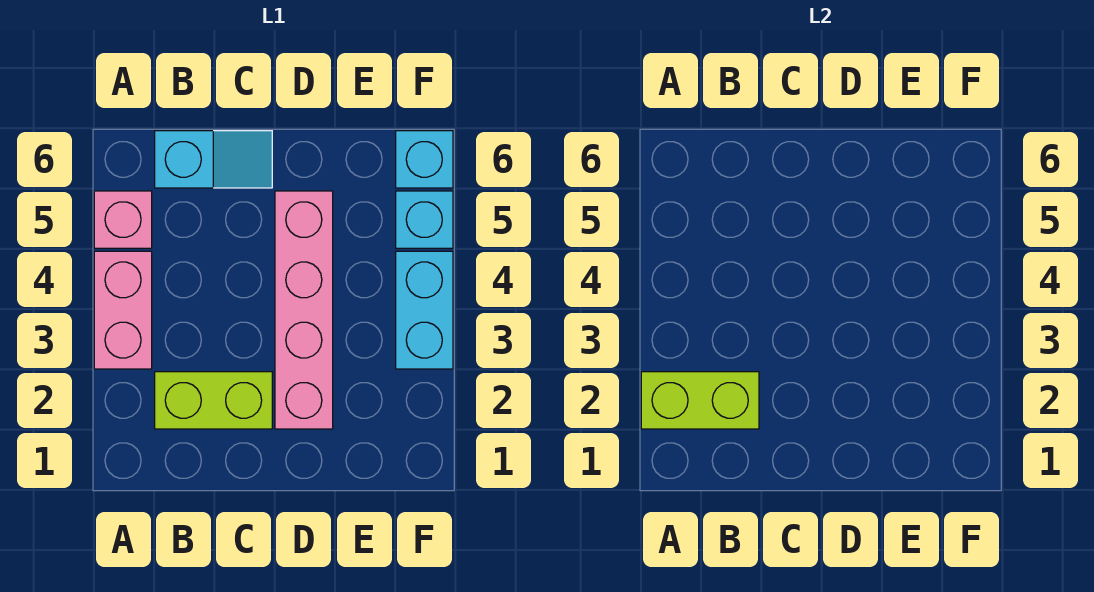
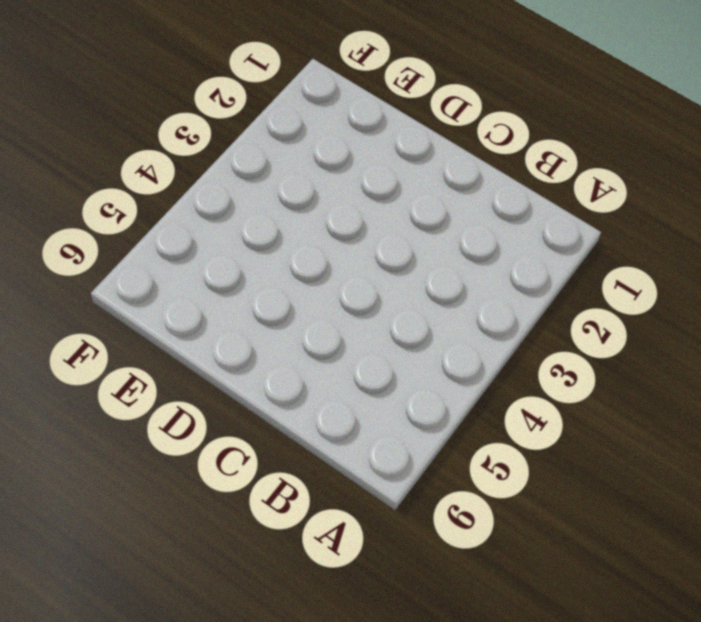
none -> pink 1x2 brick [94,251,152,369]
none -> pink 1x1 brick [94,191,152,248]

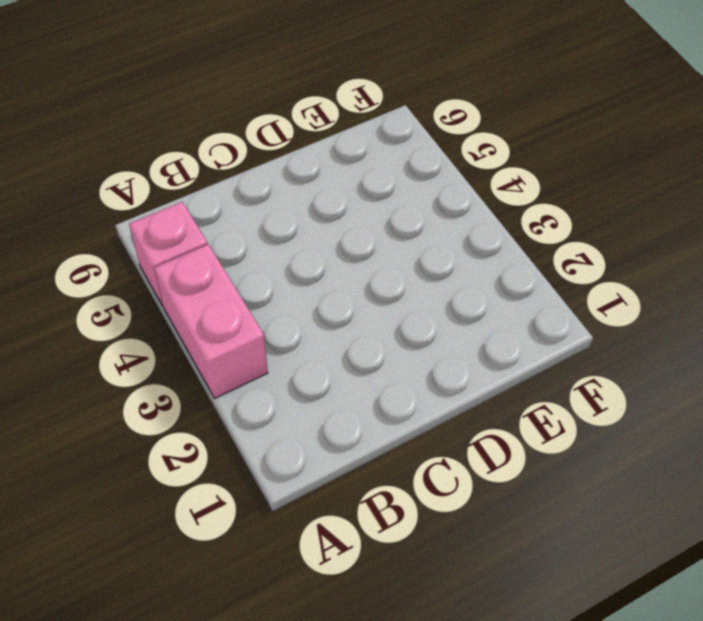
none -> lime 1x2 brick [155,372,272,429]
none -> cyan 1x2 slope [155,131,272,188]

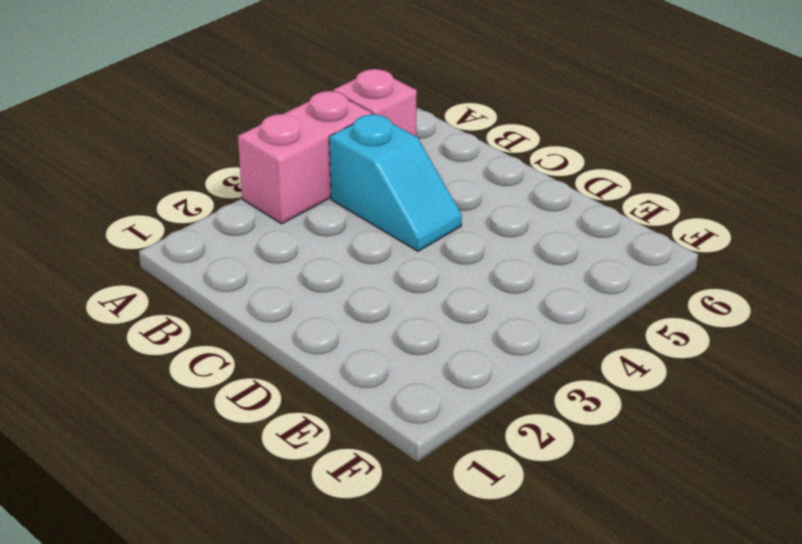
cyan 1x2 slope [329,114,462,251] -> cyan 1x2 slope moved to [155,131,272,188]
none -> lime 1x2 brick [155,372,272,429]
none -> pink 1x4 brick [275,191,333,429]

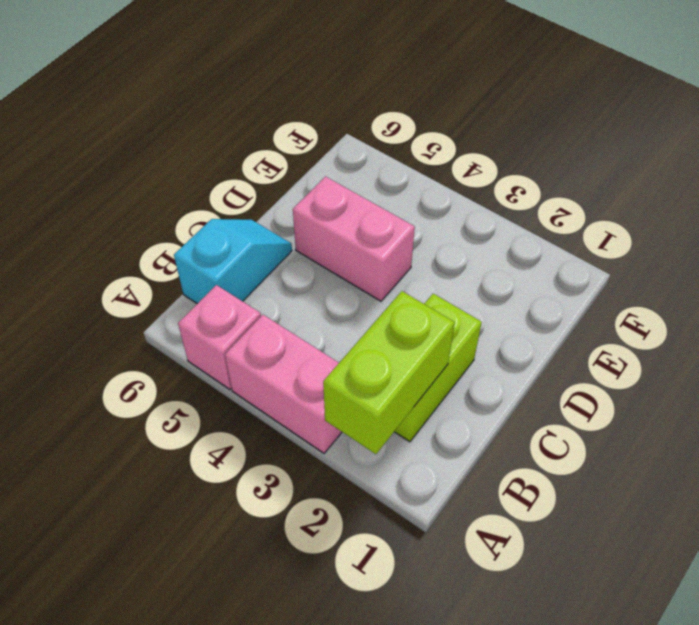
pink 1x2 brick [293,177,415,301] -> pink 1x4 brick [275,191,333,429]
none -> cyan 1x2 brick [396,251,453,369]
none -> cyan 1x1 brick [396,191,453,248]

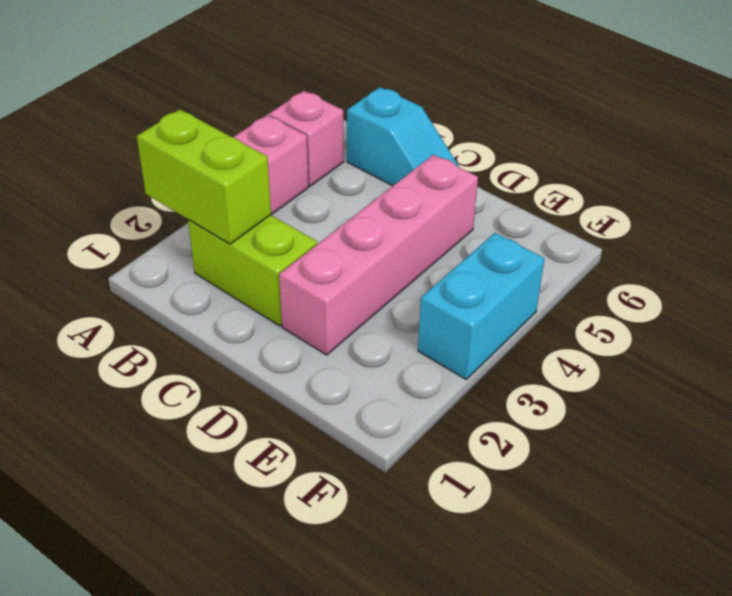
none -> cyan 1x1 brick [396,191,453,248]
none -> cyan 1x1 brick [396,131,453,188]

